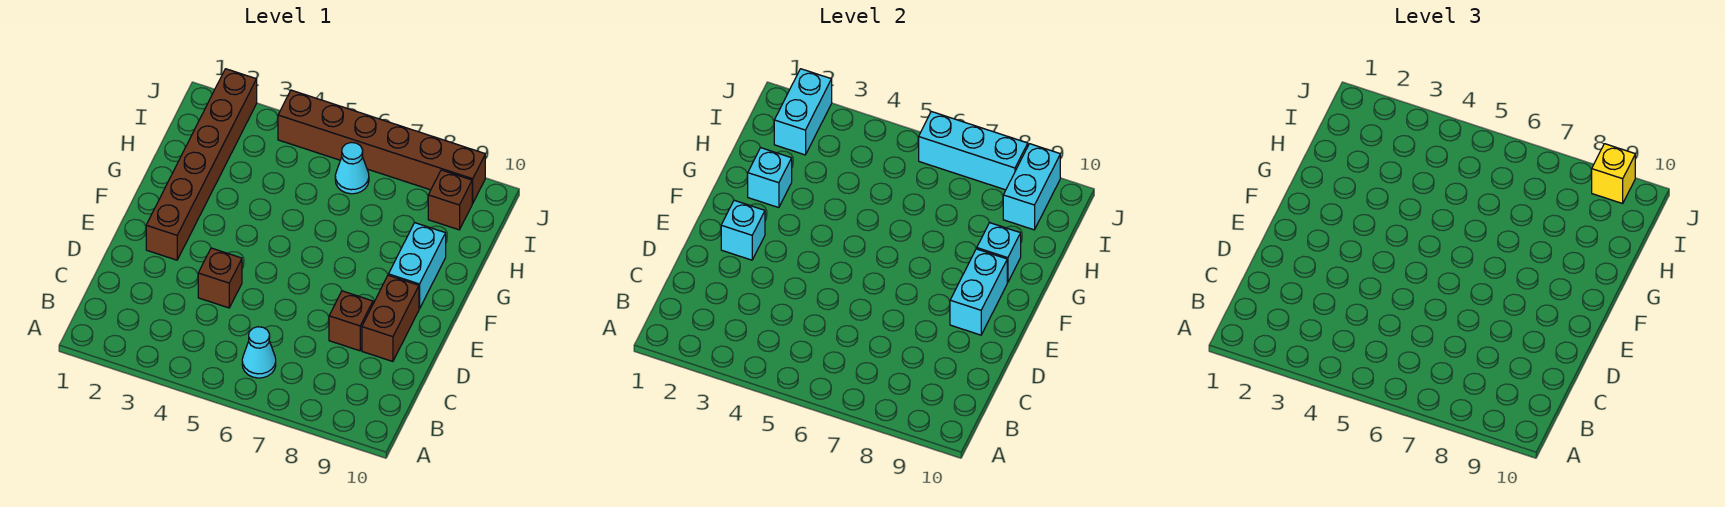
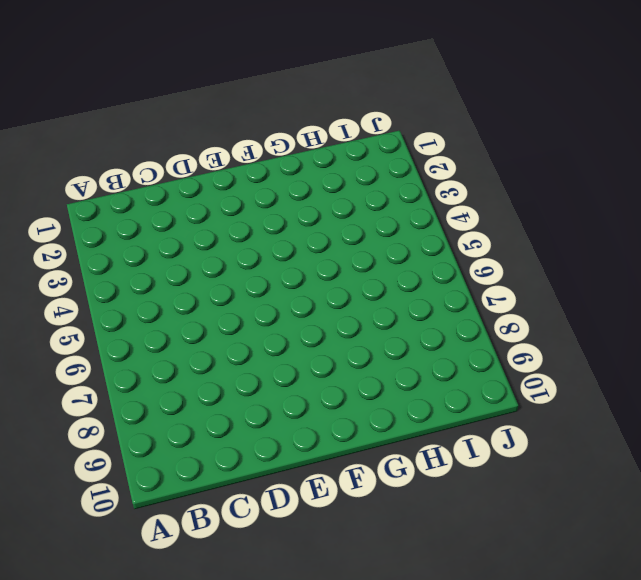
none -> cyan 1x1 cone [242,327,276,378]
none -> brown 1x1 brick [198,248,242,308]
none -> brown 1x1 brick [329,291,373,351]

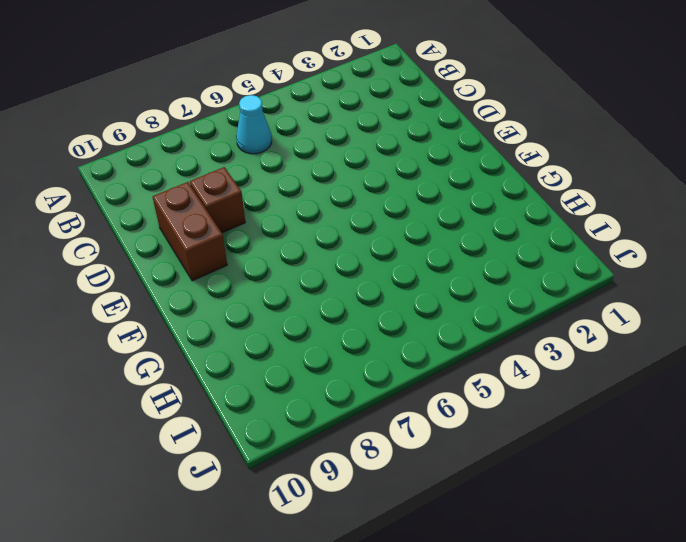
none -> brown 1x1 brick [198,248,242,308]
none -> brown 1x6 brick [146,69,257,260]
none -> cyan 1x2 brick [388,223,446,309]

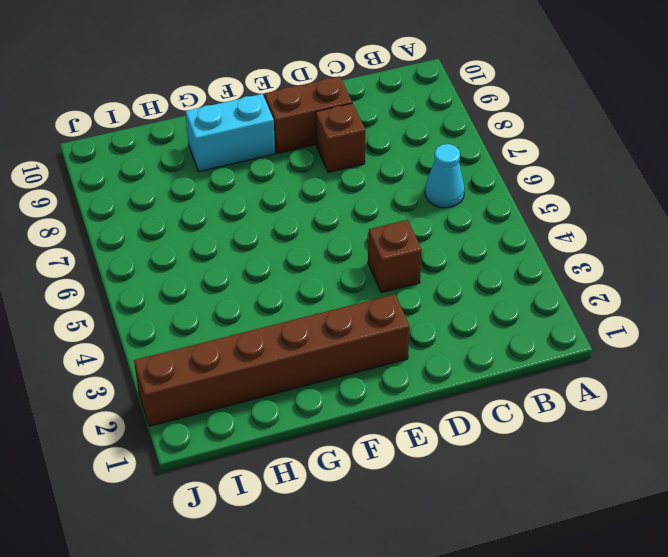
none -> cyan 1x1 cone [335,143,369,194]
none -> brown 1x1 brick [428,170,473,230]
none -> brown 1x6 brick [278,90,485,203]

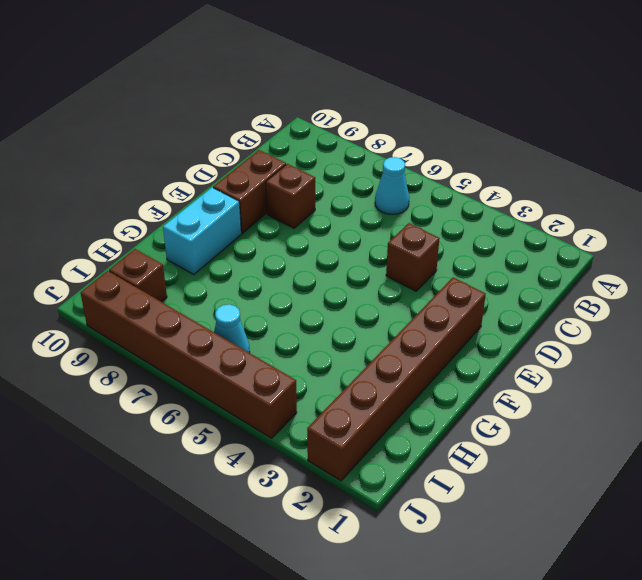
none -> cyan 1x1 brick [721,200,765,260]
none -> cyan 1x2 brick [950,249,1007,335]
none -> cyan 1x1 brick [748,148,792,208]

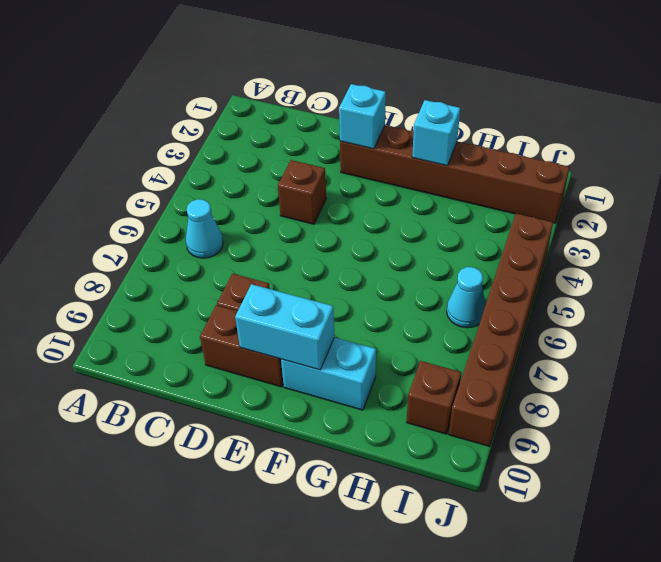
none -> cyan 1x1 brick [977,223,1021,283]
none -> cyan 1x2 brick [774,69,832,155]
none -> cyan 1x2 brick [1003,144,1060,230]

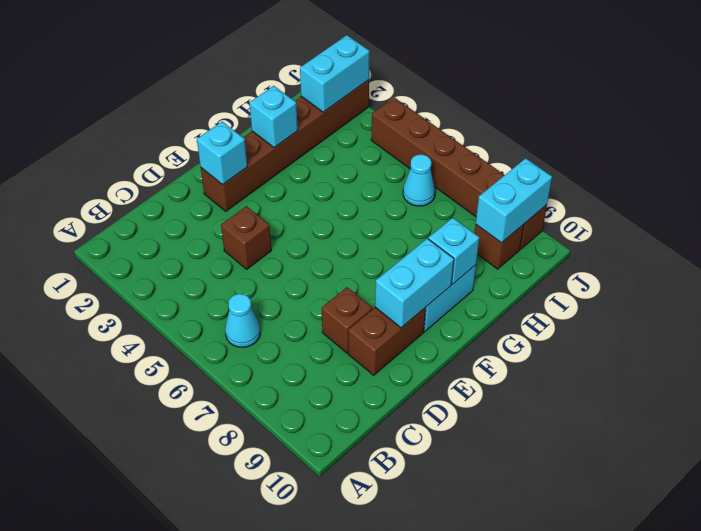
none -> cyan 1x3 brick [919,112,1028,190]
none -> yellow 1x1 brick [1592,144,1635,203]

